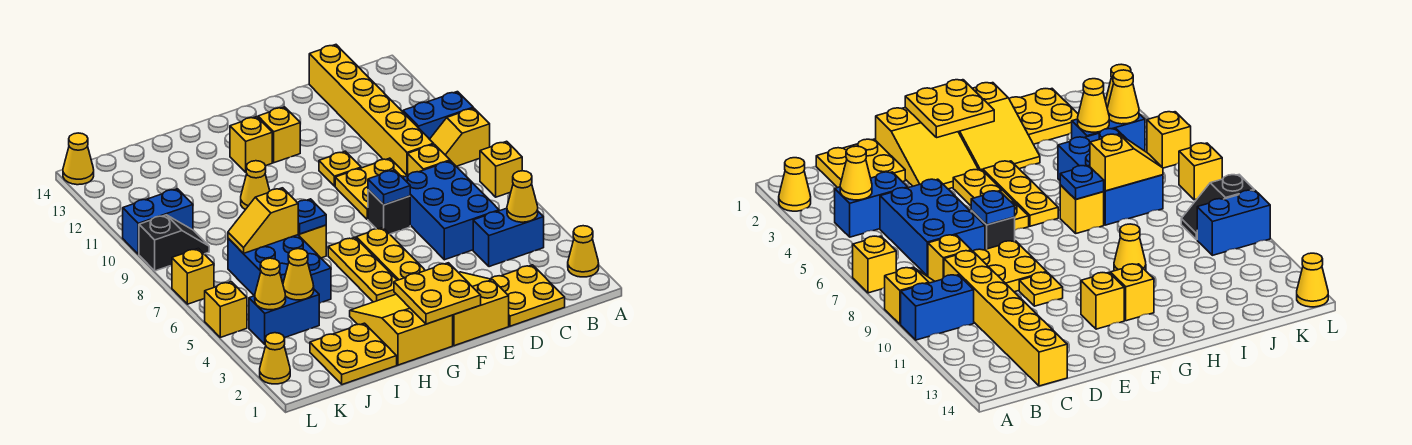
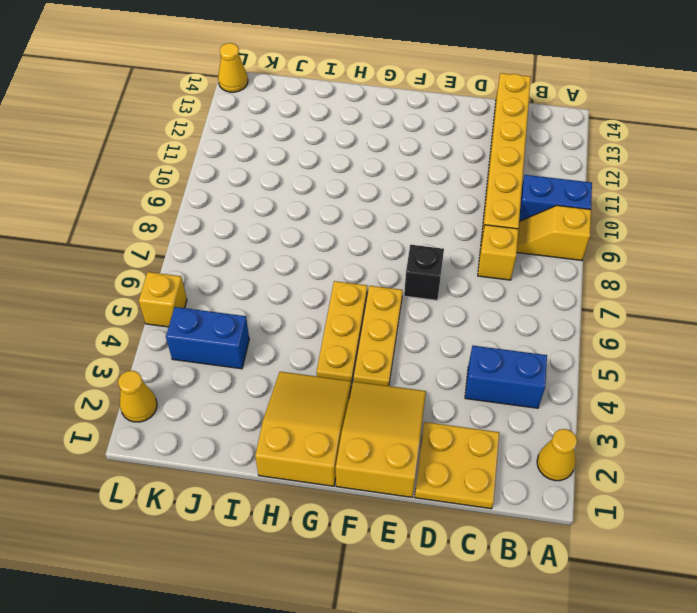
none -> yellow 1x1 brick [480,141,522,197]
none -> blue 2x3 brick [402,161,499,260]
none -> yellow 2x2 plate [335,158,407,219]
none -> yellow 1x1 plate [319,151,361,186]

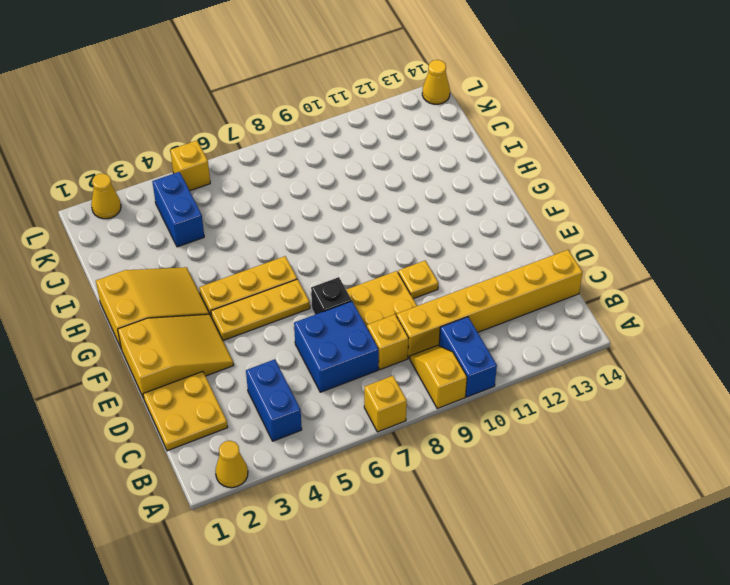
blue 2x2 brick [294,301,379,392] -> blue 2x3 brick [402,161,499,260]
none -> yellow 1x1 brick [258,107,300,163]
none -> yellow 1x1 brick [230,117,272,172]
none -> yellow 1x1 brick [298,225,326,258]
none -> yellow 1x1 cone [241,161,270,210]

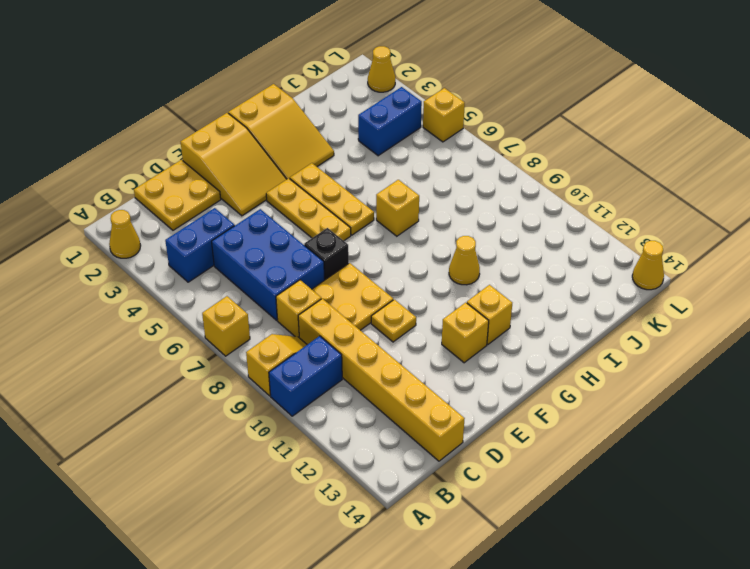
none -> yellow 2x2 plate [310,323,397,385]
none -> blue 2x3 brick [228,235,331,303]
none -> black 1x2 slope [139,215,209,271]
none -> blue 1x2 brick [123,189,193,254]

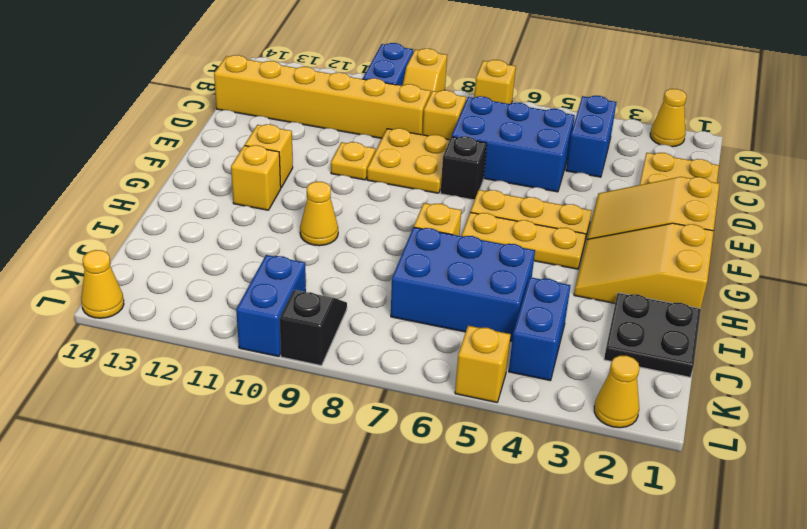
black 2x2 plate [604,293,701,377] -> yellow 2x2 plate [310,323,397,385]
none -> yellow 1x1 brick [172,248,214,304]
none -> yellow 1x1 cone [507,171,538,222]
none -> blue 1x1 plate [368,170,410,205]
none -> yellow 2x2 plate [394,263,481,324]

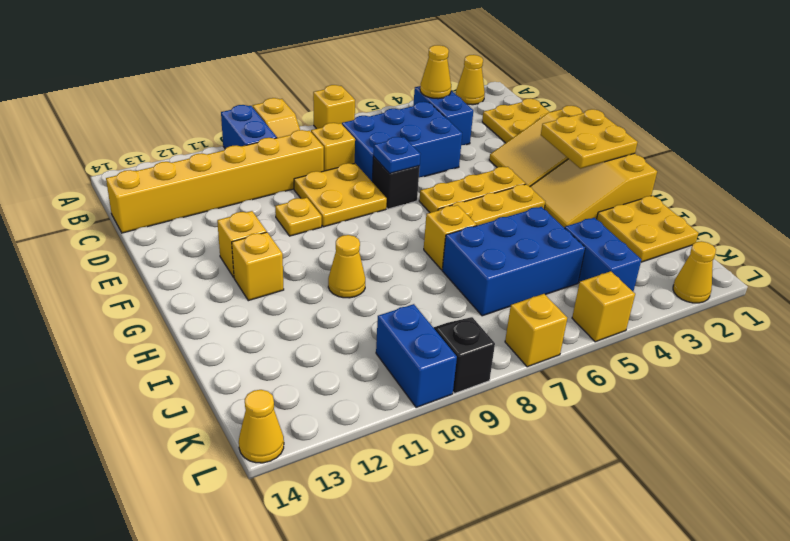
none -> blue 1x1 plate [298,199,326,234]
none -> yellow 1x2 slope [228,188,298,253]
none -> yellow 1x1 cone [283,249,314,300]
none -> yellow 1x1 cone [255,258,286,310]

